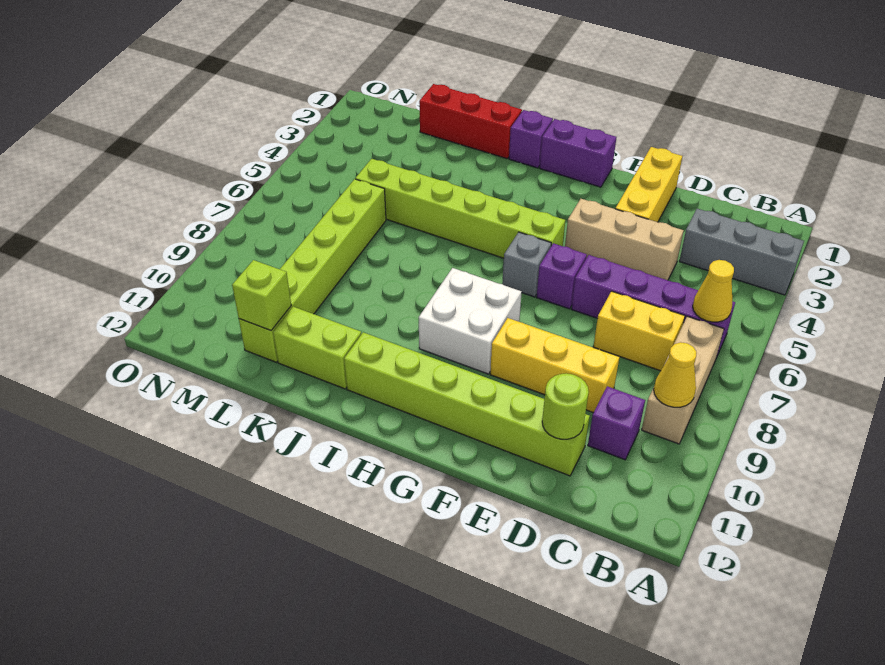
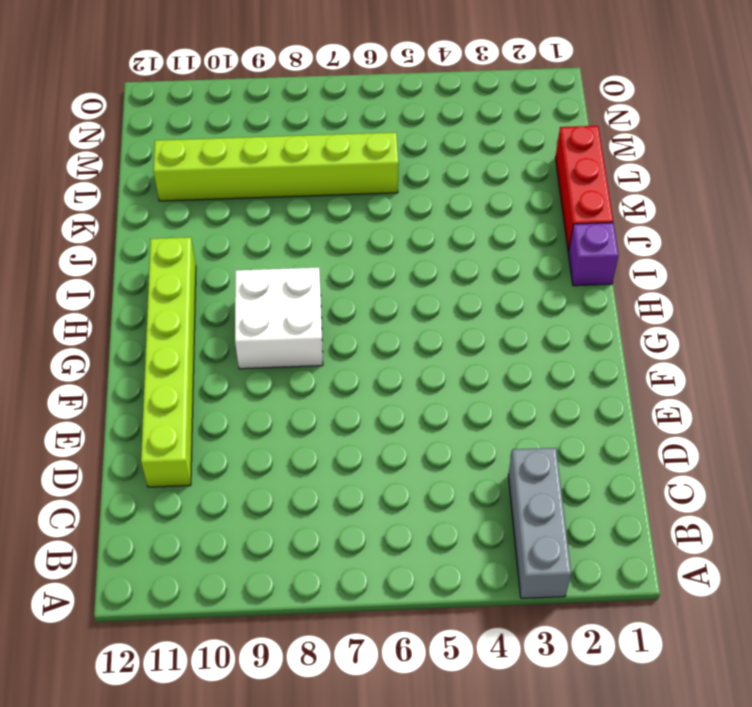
none -> purple 1x4 brick [572,255,735,356]
none -> tan 1x3 brick [642,316,724,444]
none -> yellow 1x2 brick [593,291,685,371]

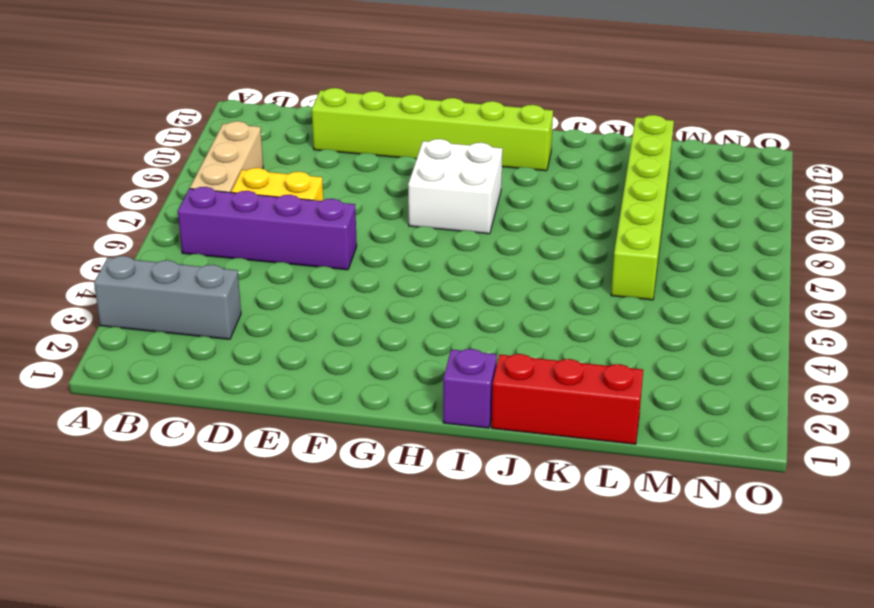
none -> purple 1x1 brick [588,386,645,460]
none -> tan 1x3 brick [565,199,684,280]
none -> yellow 1x3 brick [490,318,619,413]

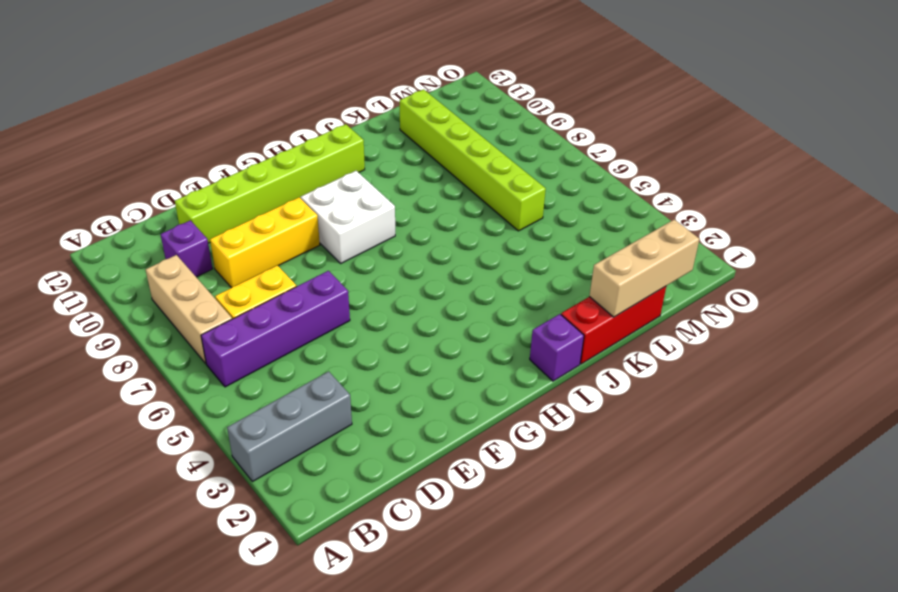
tan 1x3 brick [589,219,699,317] -> tan 1x3 brick moved to [565,199,684,280]
none -> yellow 1x3 brick [615,147,682,222]
none -> purple 1x1 brick [537,243,587,309]
none -> purple 1x2 brick [540,119,616,187]

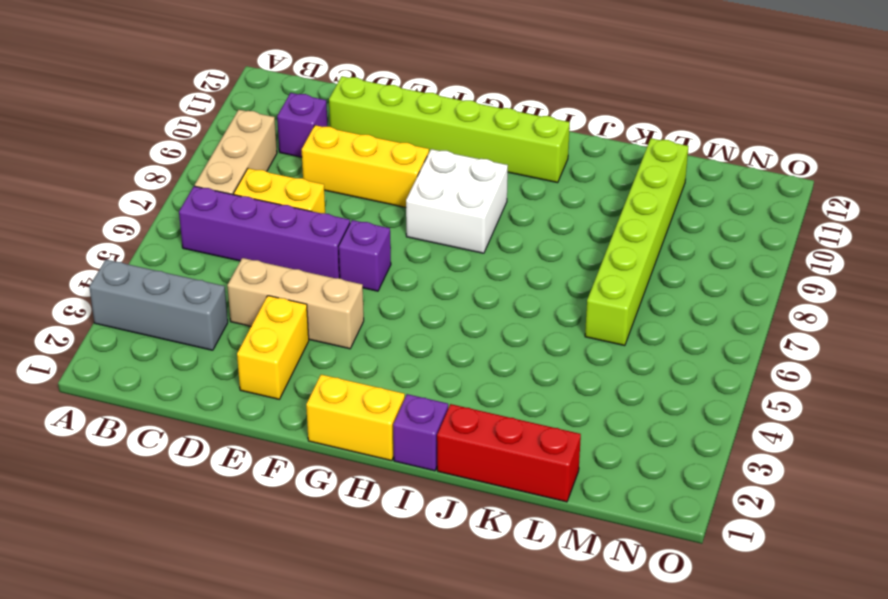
yellow 1x2 brick [237,296,309,399] -> yellow 1x3 brick [615,147,682,222]
yellow 1x2 brick [306,375,405,461] -> purple 1x2 brick [540,119,616,187]
none -> lime 1x6 brick [355,159,565,258]
none -> grey 1x1 brick [502,232,551,297]
none -> lime 1x2 brick [273,307,361,389]

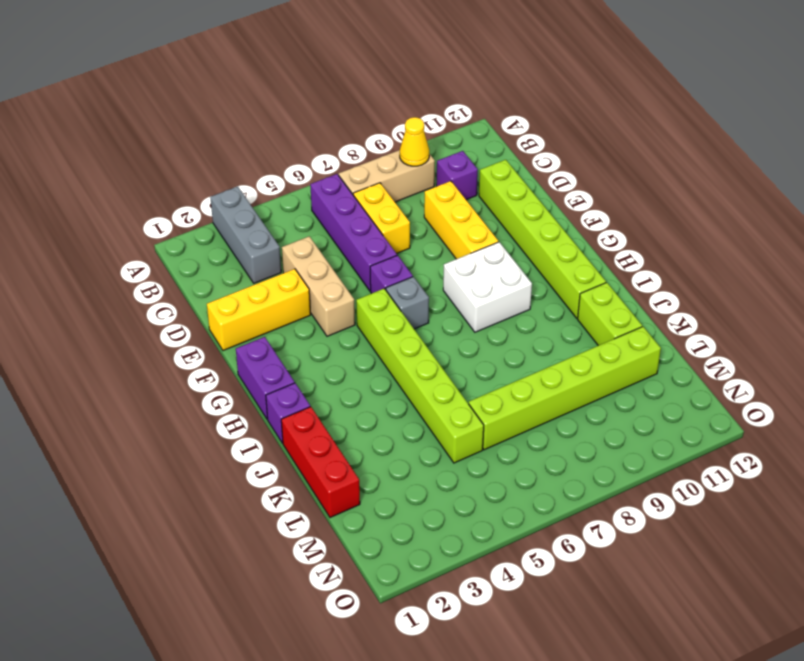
none -> yellow 1x1 cone [693,260,734,322]
none -> lime 1x1 round brick [542,373,589,439]
none -> lime 1x1 brick [232,260,291,330]

